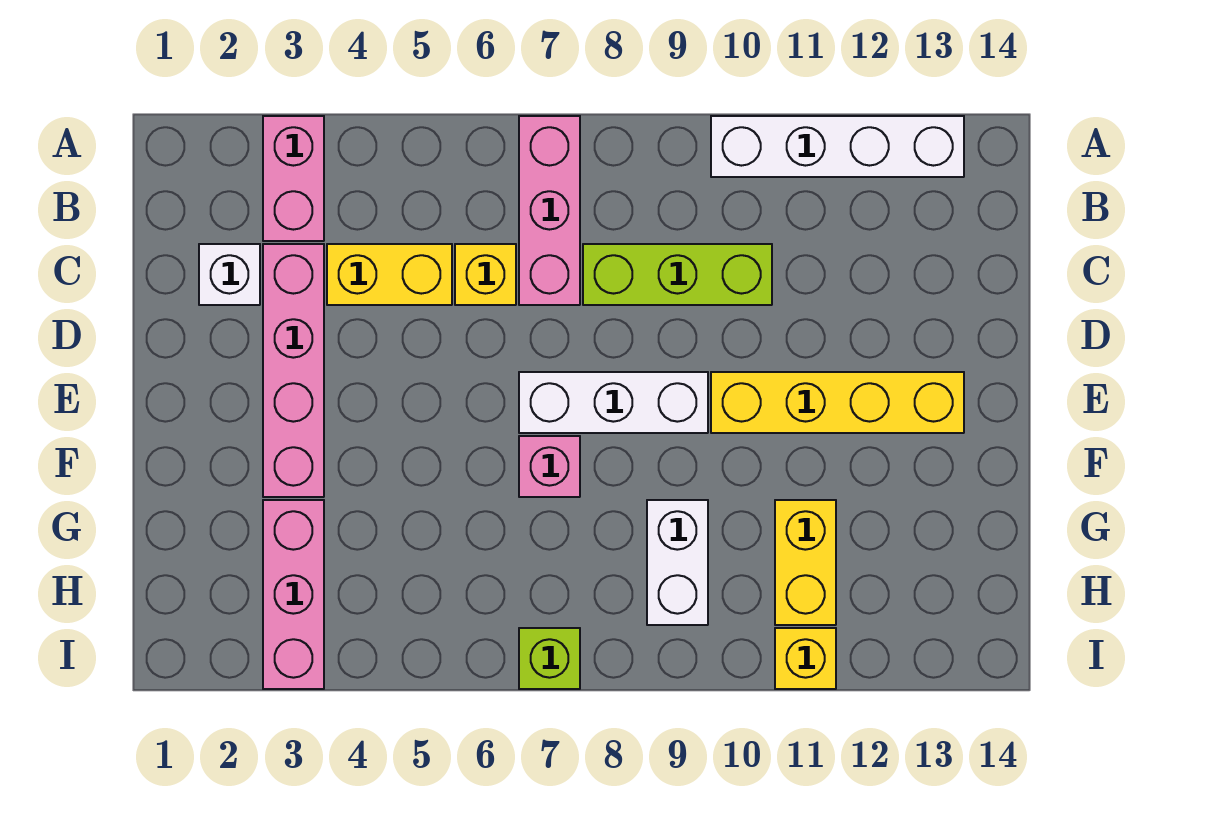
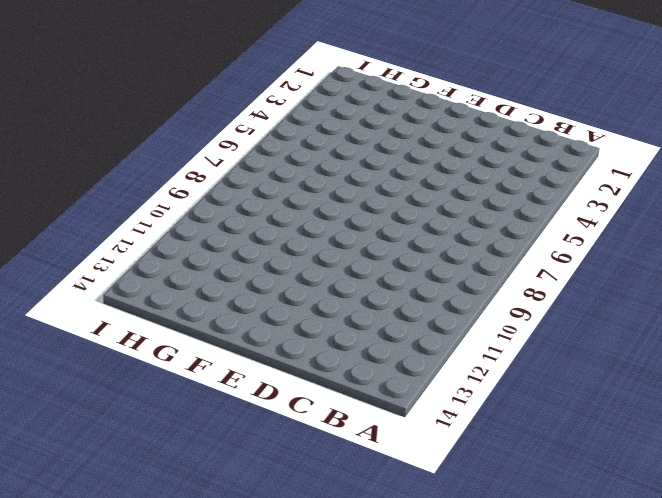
none -> pink 1x2 brick [263,116,324,241]
none -> pink 1x3 brick [519,116,580,305]
none -> white 1x4 brick [711,116,964,177]

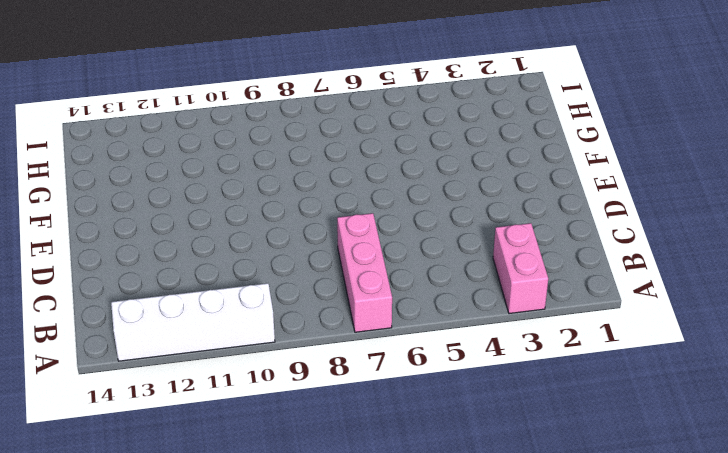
none -> white 1x1 brick [199,244,260,305]
none -> pink 1x4 brick [263,244,324,497]
none -> yellow 1x2 brick [327,244,452,305]

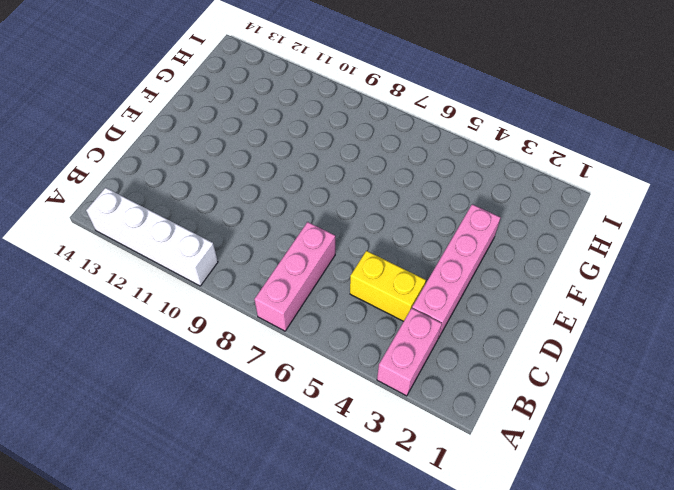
none -> white 1x1 brick [199,244,260,305]
none -> yellow 1x1 brick [455,244,516,305]
none -> lime 1x3 brick [583,244,772,305]

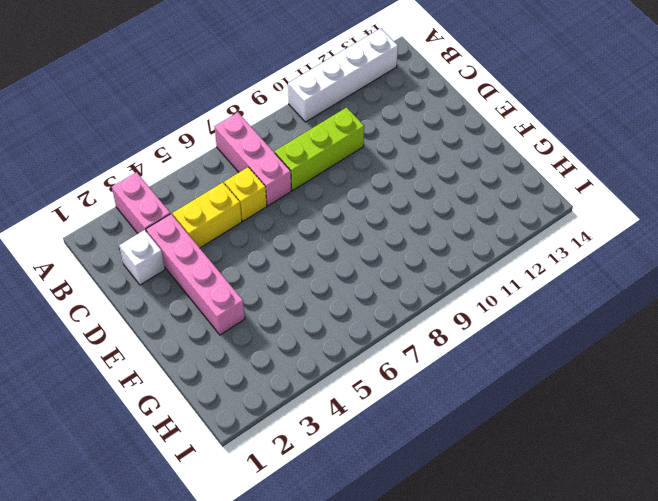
none -> white 1x3 brick [519,372,708,433]
none -> yellow 1x4 brick [711,372,964,433]
none -> pink 1x1 brick [519,436,580,497]

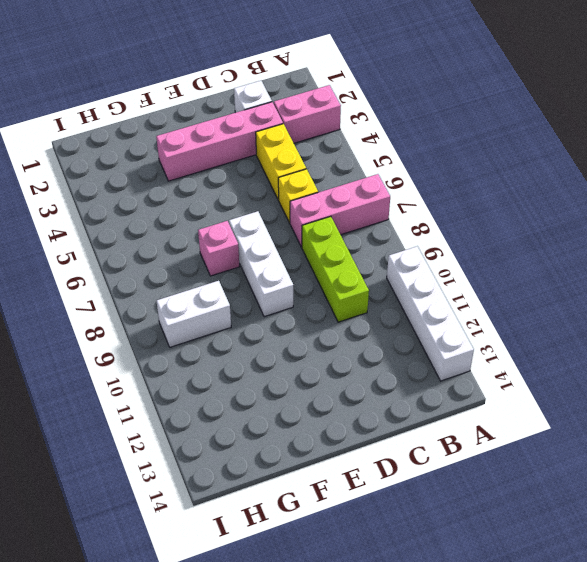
none -> yellow 1x4 brick [711,372,964,433]
none -> pink 1x3 brick [263,500,324,689]
none -> yellow 1x2 brick [775,500,836,625]

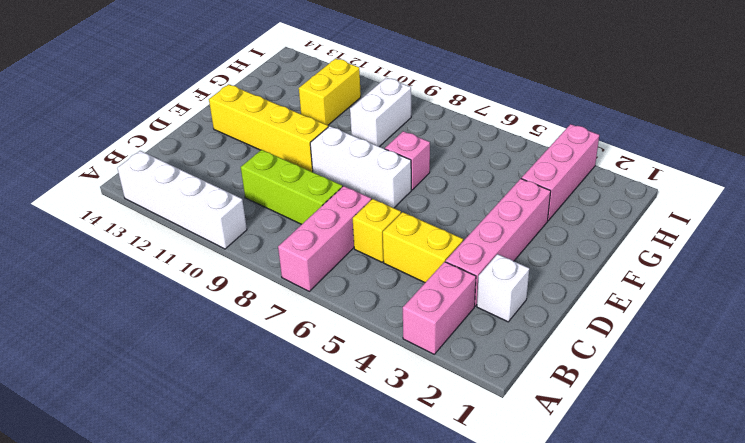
none -> lime 1x1 brick [519,628,580,689]
none -> yellow 1x1 brick [775,628,836,689]

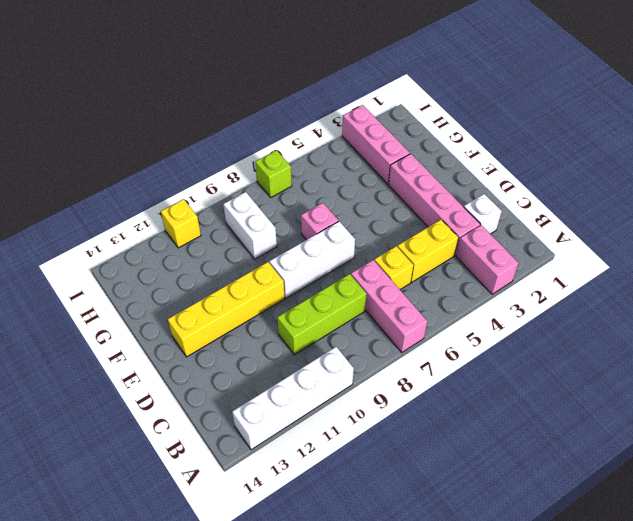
none -> yellow 1x2 brick [775,500,836,625]

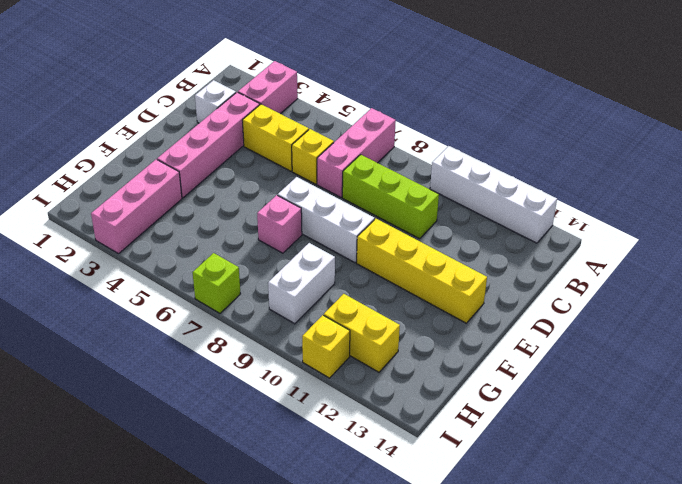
yellow 1x2 brick [324,294,400,372] -> yellow 1x2 brick turned to [775,500,836,625]

